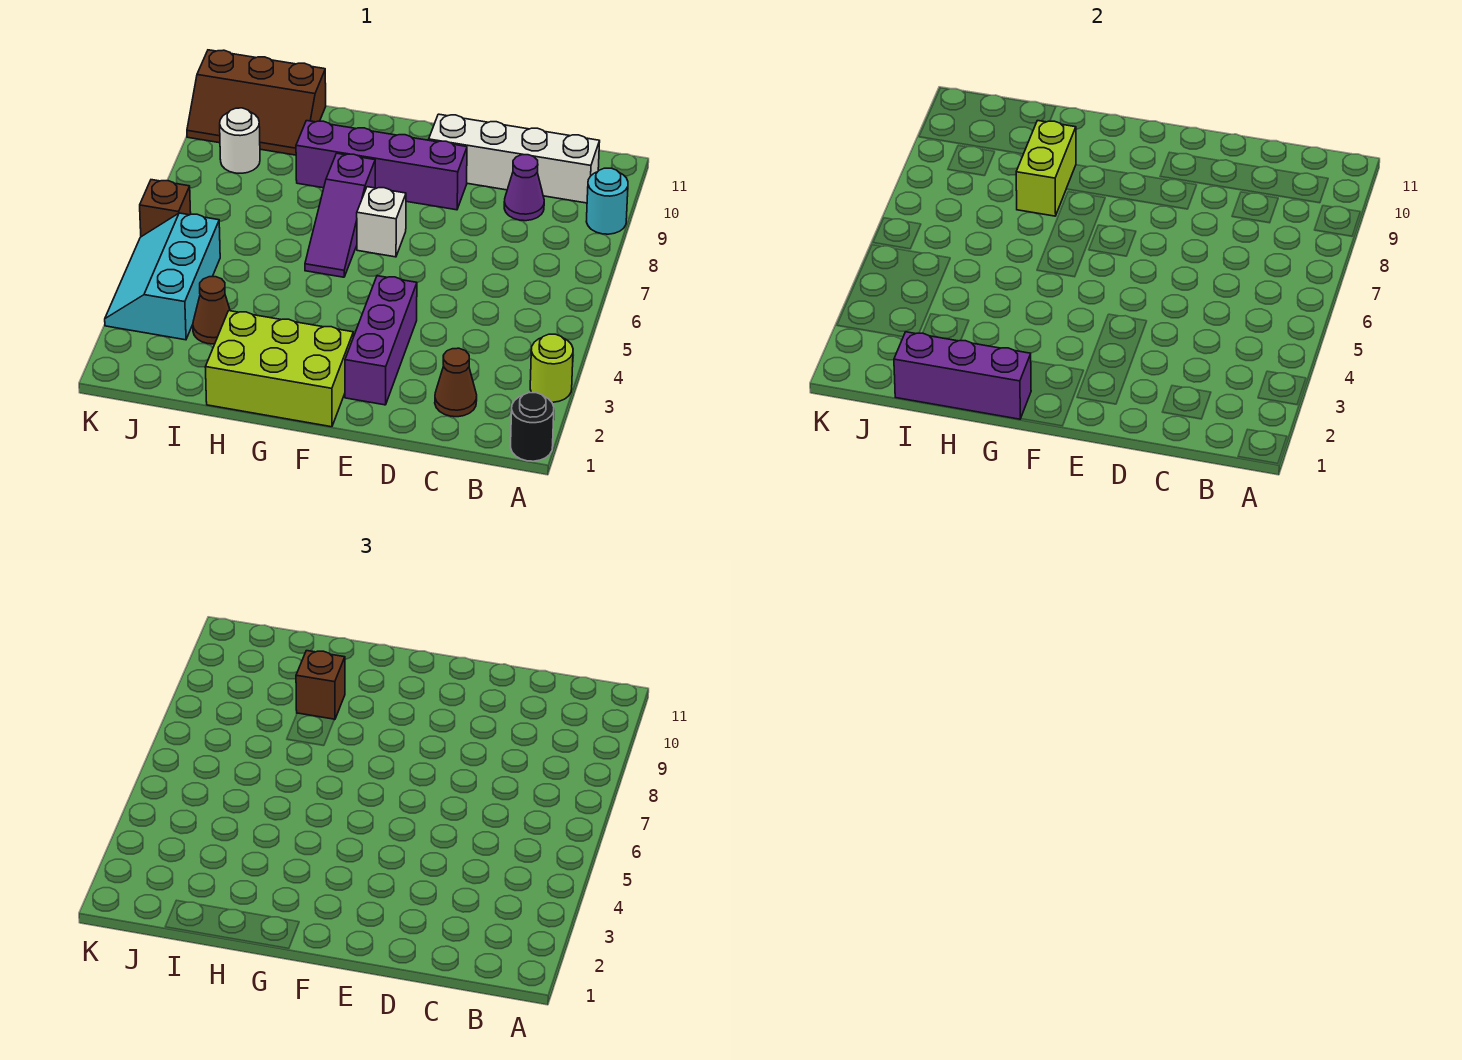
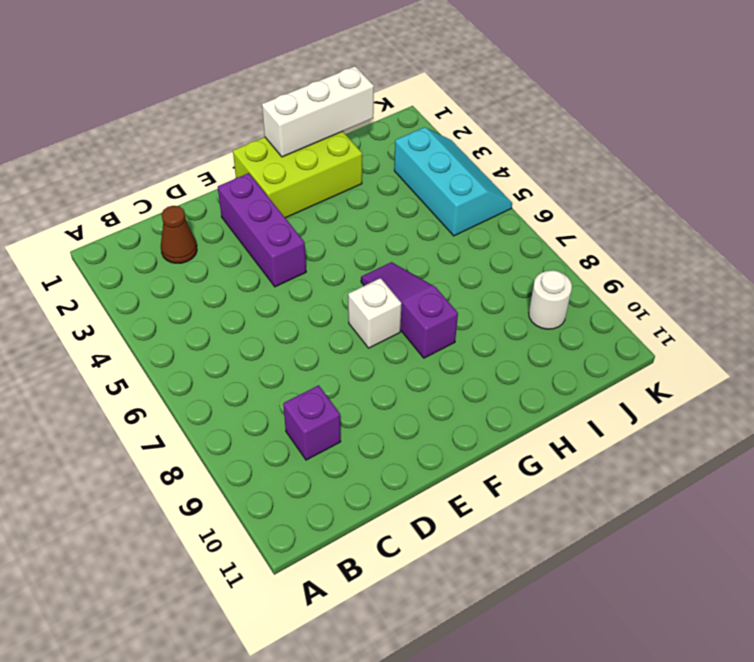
purple 1x1 brick [283,385,341,460] -> purple 1x1 cone [504,155,544,221]
white 1x3 brick [262,66,374,157] -> purple 1x3 brick [894,332,1031,419]
none -> black 1x1 round brick [511,393,554,461]
none -> lime 1x1 round brick [530,334,573,402]
none -> cyan 1x1 round brick [586,168,628,234]

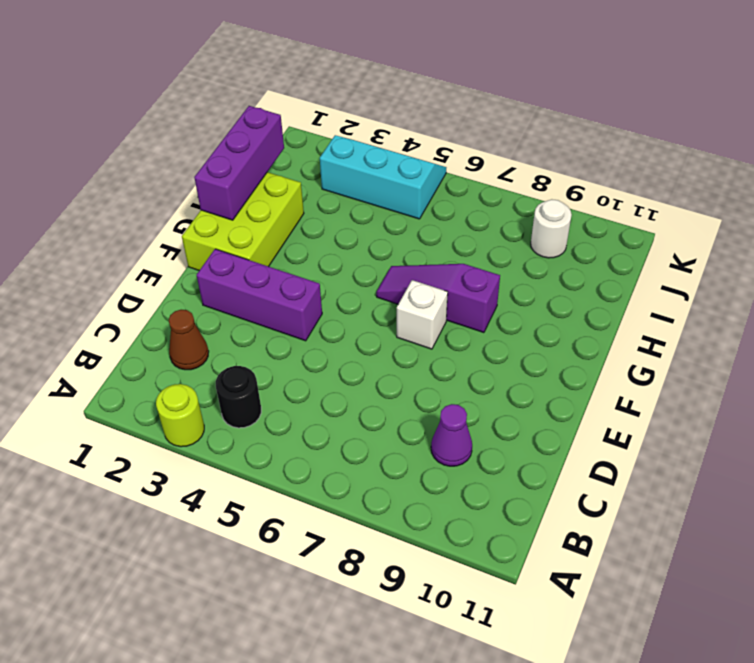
black 1x1 round brick [216,366,261,428] -> black 1x1 round brick moved to [511,393,554,461]
none -> cyan 1x1 round brick [586,168,628,234]
none -> white 1x4 brick [429,114,600,203]
none -> purple 1x4 brick [296,121,467,210]

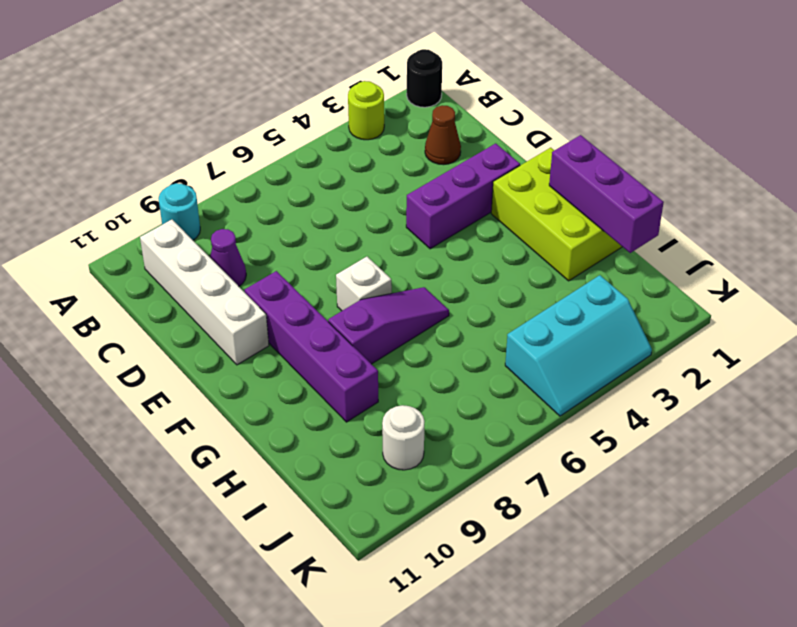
none -> brown 1x1 cone [193,277,230,344]
none -> brown 2x3 slope [187,50,326,155]
none -> brown 1x1 brick [140,180,191,237]

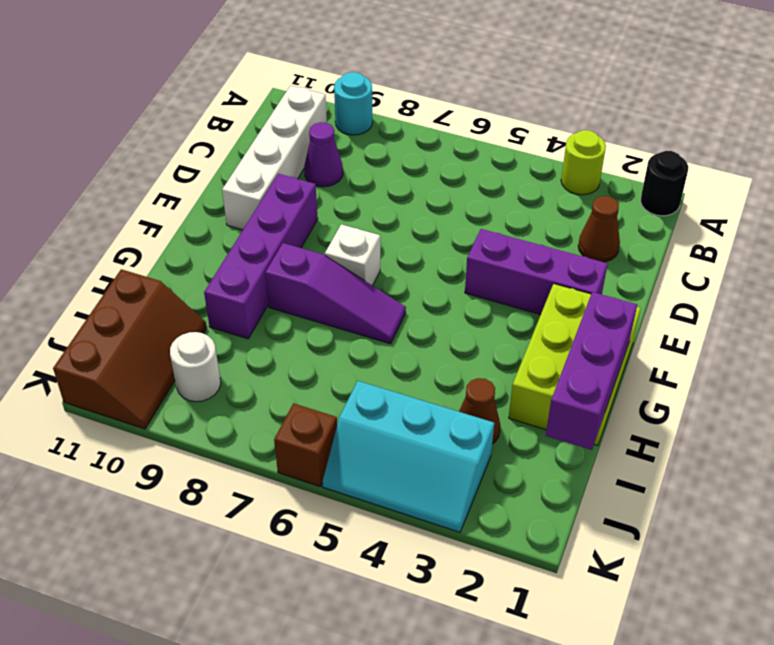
none -> lime 1x2 brick [1016,121,1076,216]
none -> brown 1x1 brick [296,651,345,720]

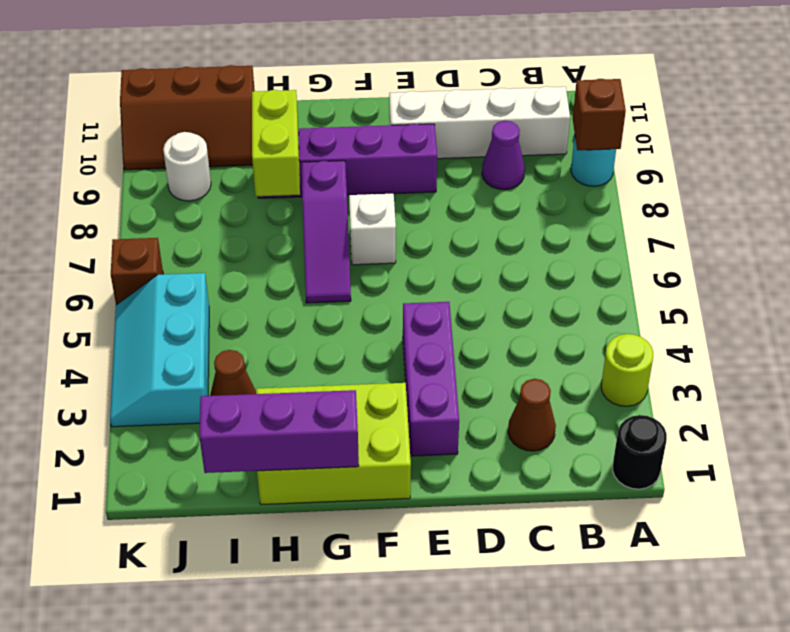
brown 1x1 brick [573,79,626,150] -> brown 1x1 brick moved to [296,651,345,720]

